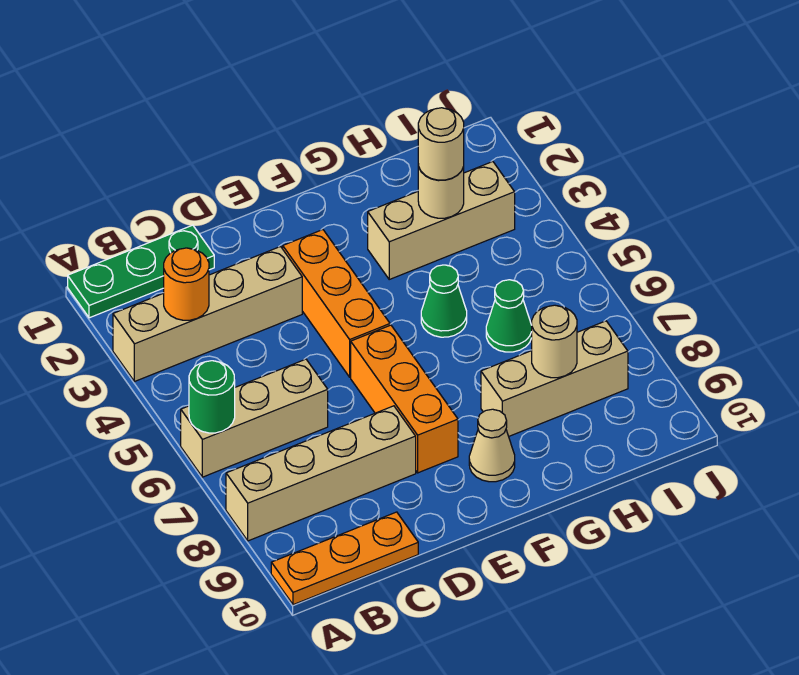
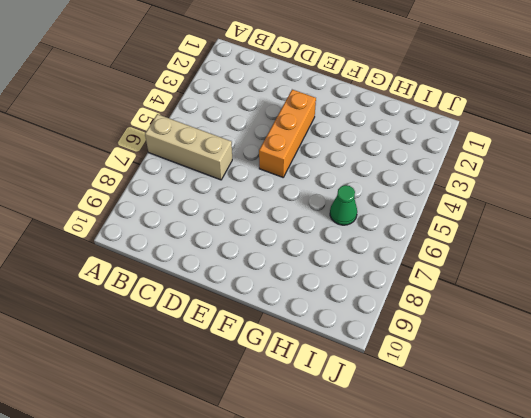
none -> green 1x3 plate [68,225,214,318]
none -> tan 1x4 brick [113,247,302,382]
none -> tan 1x4 brick [226,406,416,541]

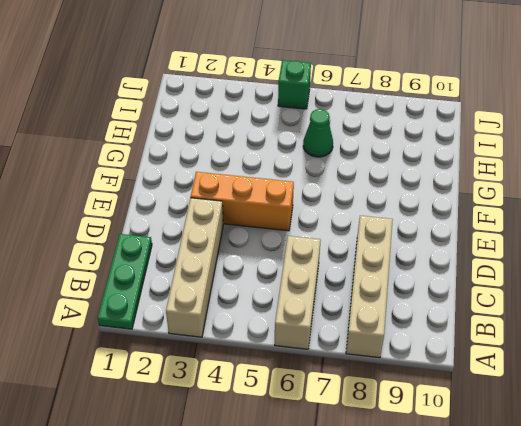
green 1x1 brick [278,60,311,109] -> none
none -> orange 1x3 plate [271,512,418,605]
none -> orange 1x3 brick [351,325,458,473]
none -> tan 1x1 cone [469,409,515,482]

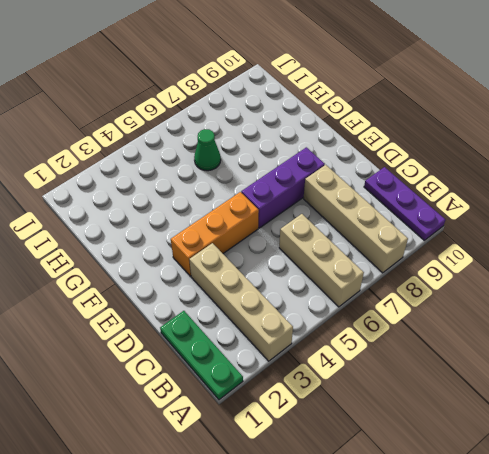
purple 1x3 plate [364,167,446,240] -> orange 1x3 plate [271,512,418,605]
purple 1x3 brick [241,147,325,228] -> orange 1x3 brick [351,325,458,473]
none -> tan 1x1 cone [469,409,515,482]
none -> tan 1x3 brick [368,162,515,279]
none -> green 1x1 cone [421,265,467,337]

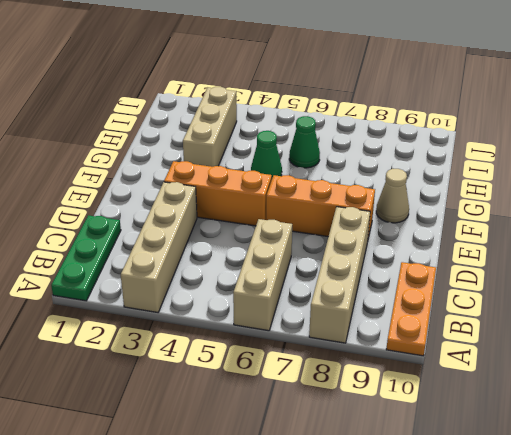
none -> tan 1x3 brick [481,321,628,436]
none -> green 1x1 round brick [189,361,235,433]
none -> orange 1x1 round brick [164,248,209,320]

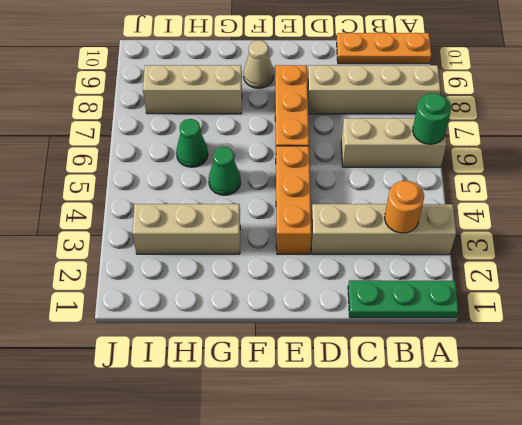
none -> tan 1x1 round brick [418,164,464,218]
none -> tan 1x1 round brick [532,305,577,378]
none -> tan 1x1 round brick [418,108,464,180]

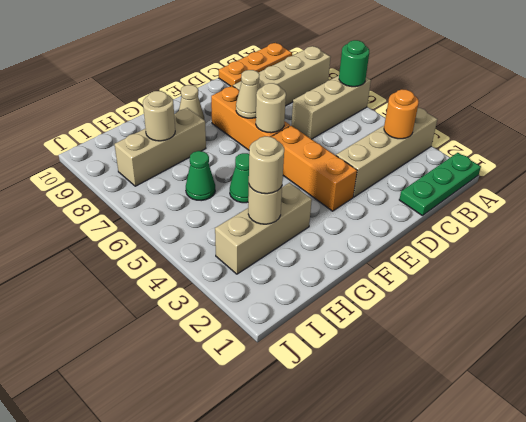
tan 1x1 round brick [256,83,286,133] -> none
tan 1x1 cone [236,70,260,118] -> none

